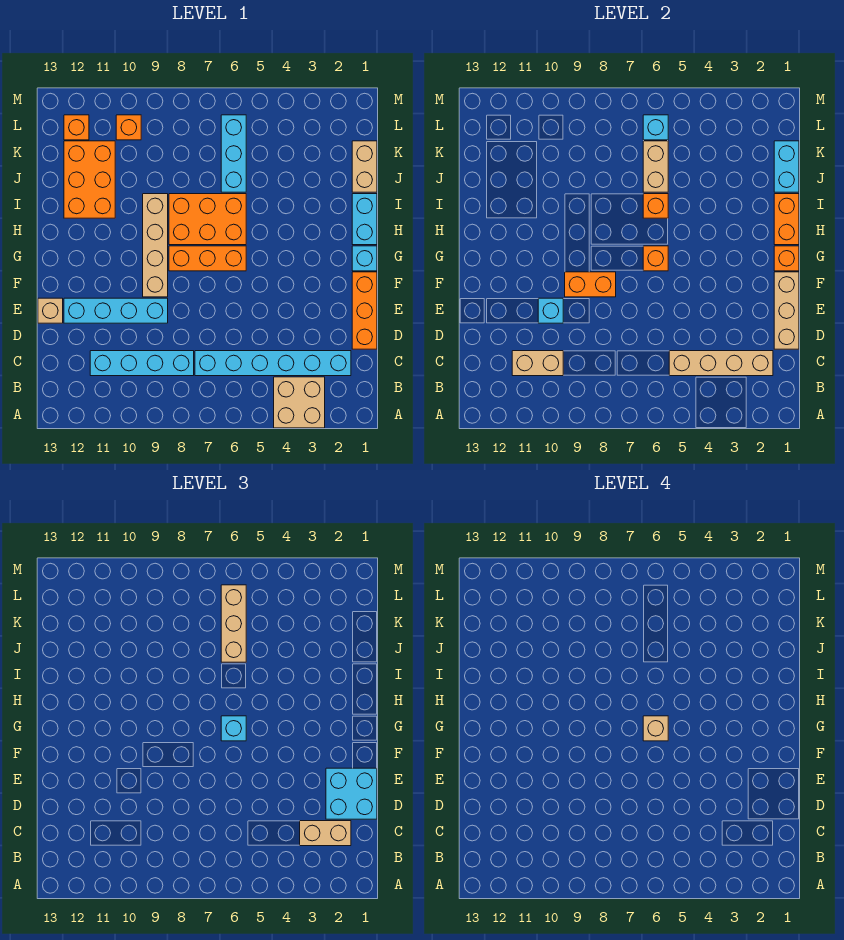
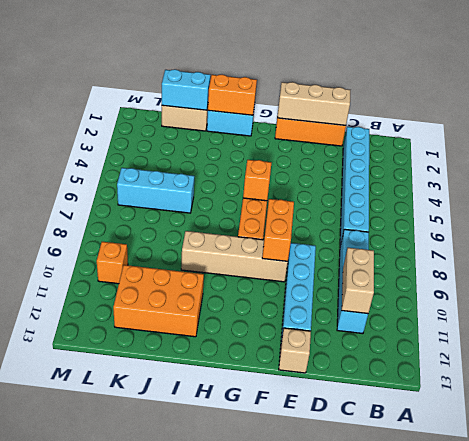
none -> tan 2x2 brick [274,377,325,428]
none -> cyan 1x1 brick [352,246,377,271]
none -> orange 2x3 brick [169,194,246,245]
none -> orange 1x1 brick [64,115,89,140]

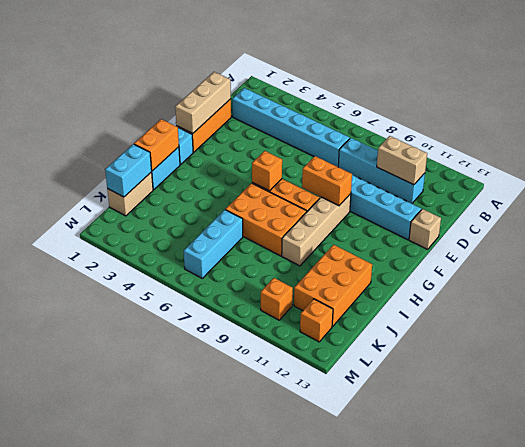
none -> tan 2x2 brick [274,377,325,428]
none -> tan 1x4 brick [669,351,773,376]
none -> cyan 1x1 brick [538,298,563,323]
none -> orange 1x1 brick [774,246,799,271]

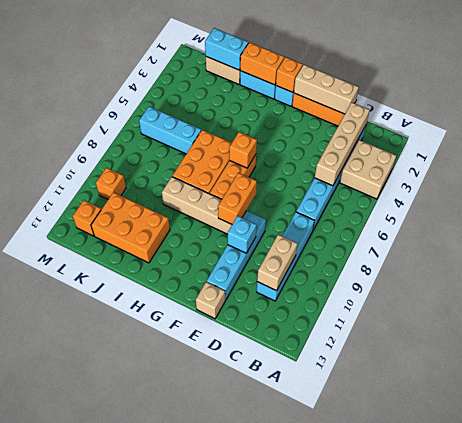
none -> orange 1x1 brick [643,194,668,218]
none -> tan 1x2 brick [643,141,668,192]
none -> cyan 1x1 brick [643,115,668,140]
none -> tan 1x2 brick [300,821,351,846]

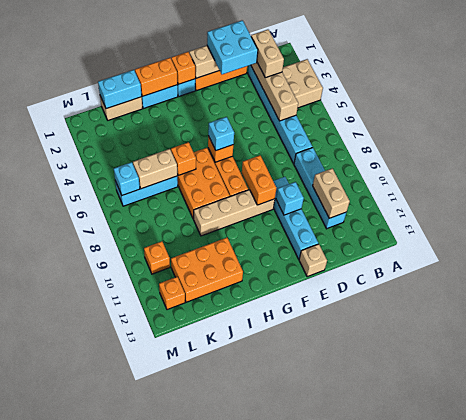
none -> tan 1x3 brick [221,585,246,662]
none -> tan 1x1 brick [643,716,668,741]

